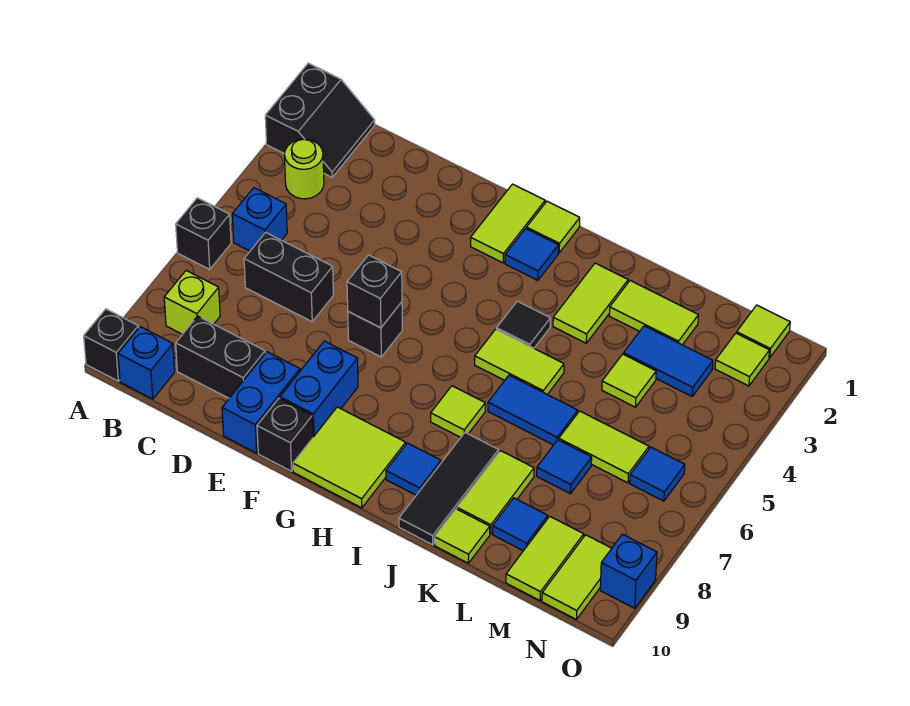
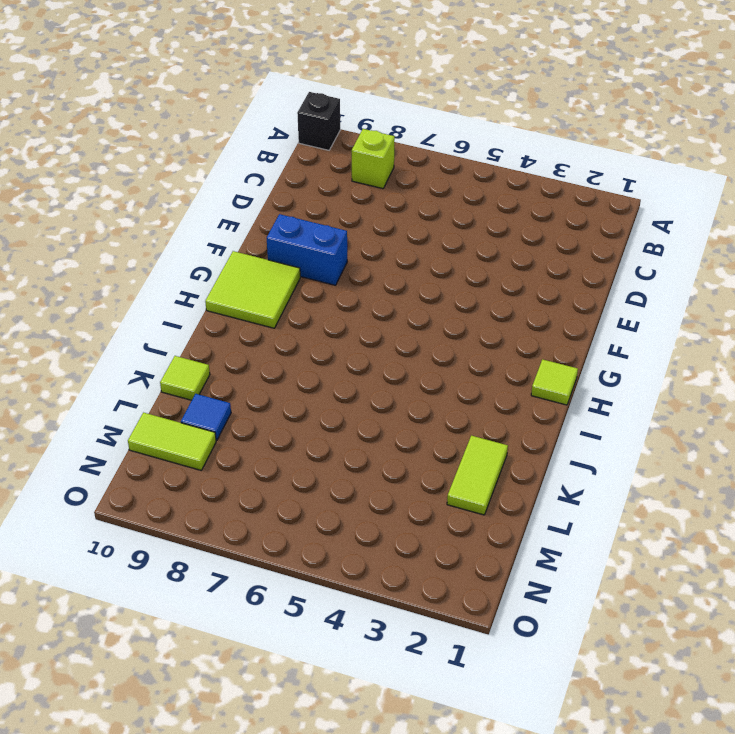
none -> black 2x2 slope [265,63,375,177]
none -> black 1x1 brick [176,198,231,269]
none -> lime 1x1 round brick [284,139,324,199]
none -> blue 1x1 brick [232,188,287,251]

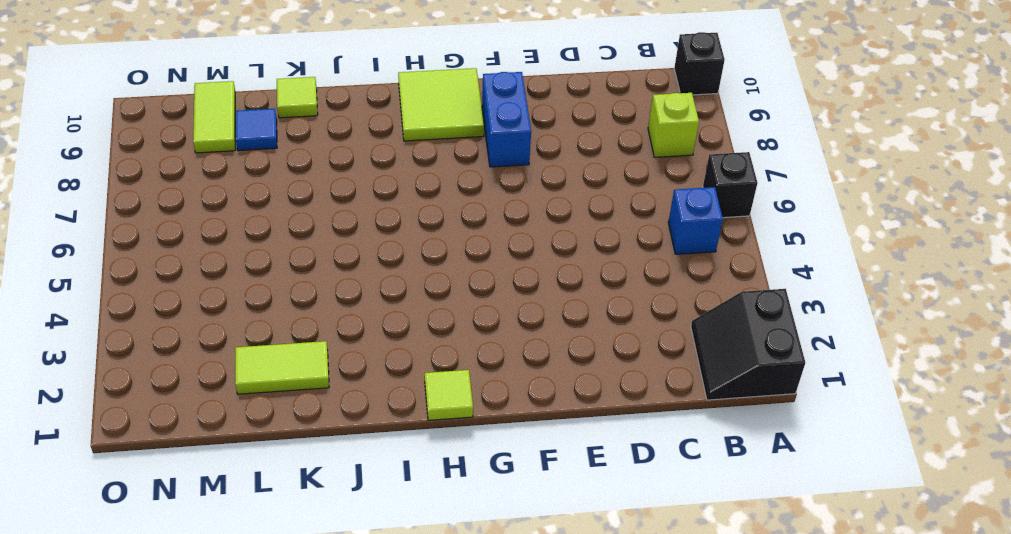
none -> lime 1x1 round brick [284,139,324,199]
none -> blue 1x1 brick [118,327,175,399]
none -> black 1x2 brick [244,232,333,322]
none -> black 1x2 brick [176,316,265,398]

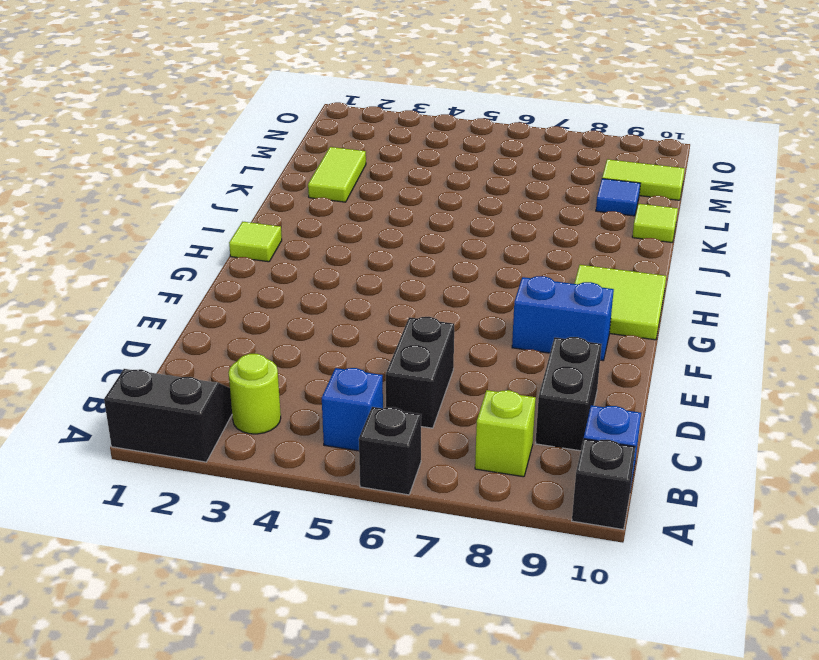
none -> blue 1x2 brick [222,352,300,453]
none -> black 1x1 brick [348,302,402,357]
none -> black 1x1 brick [257,398,313,471]
none -> lime 1x2 tile [471,184,545,263]

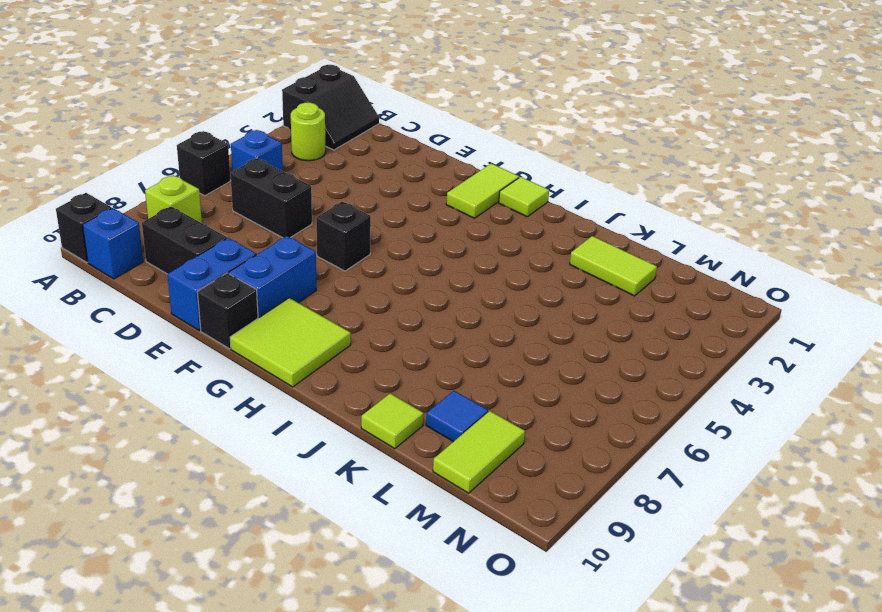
none -> blue 1x1 tile [505,229,559,280]
none -> black 1x1 tile [497,301,551,348]
none -> lime 1x2 tile [475,329,564,394]
none -> lime 1x1 tile [431,386,485,437]

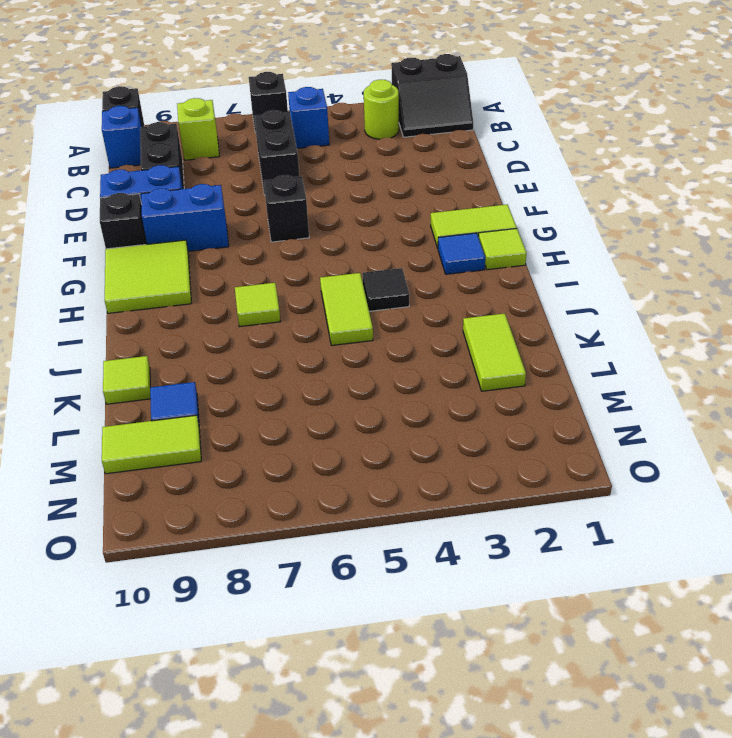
none -> blue 1x1 tile [386,443,441,495]
none -> lime 1x2 tile [553,263,628,343]
none -> blue 1x2 tile [488,375,578,445]
none -> black 1x3 tile [399,433,499,545]

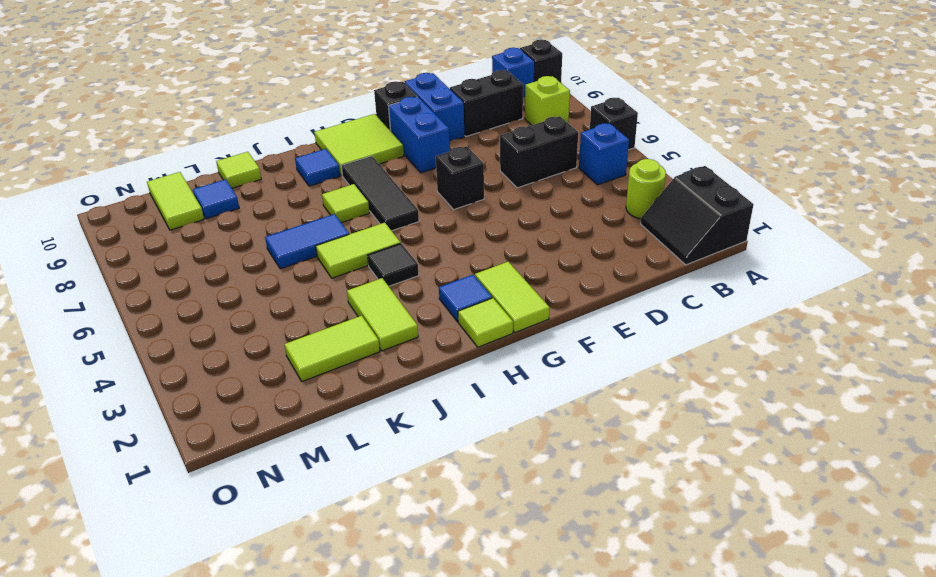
black 1x3 tile [341,156,419,231] -> black 1x3 tile moved to [399,433,499,545]
none -> lime 1x2 tile [457,451,534,534]
none -> blue 1x2 tile [624,326,713,396]
none -> lime 1x1 tile [602,354,656,407]
none -> lime 1x2 tile [559,411,649,483]

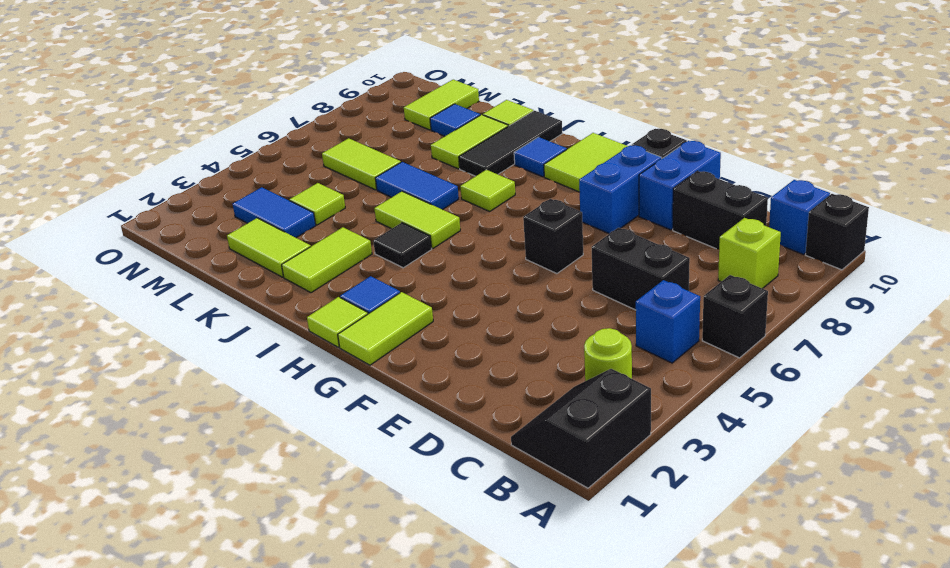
none -> blue 1x1 tile [537,440,592,494]
none -> lime 1x1 tile [737,305,790,358]
none -> lime 1x1 tile [715,333,769,386]
none -> blue 1x1 tile [630,447,685,501]

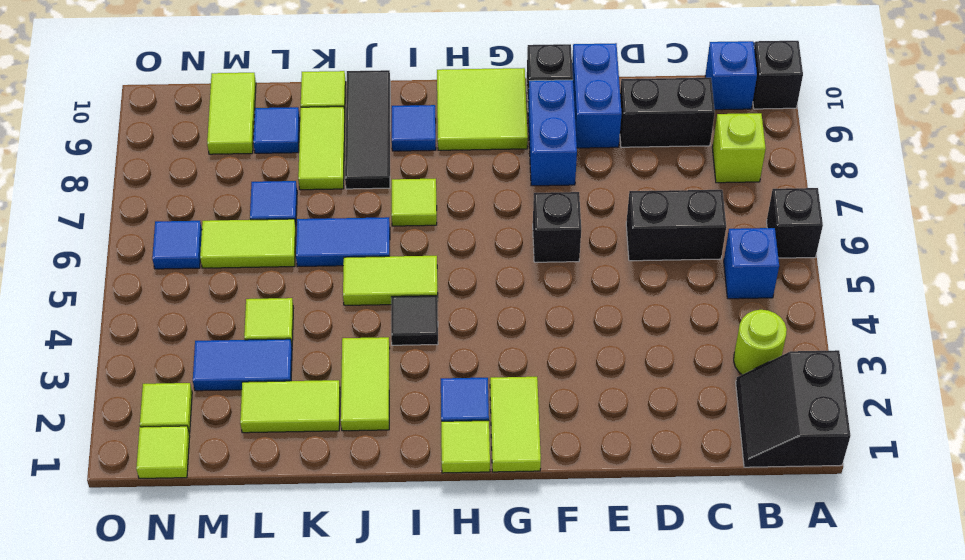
none -> lime 1x2 tile [542,535,612,619]
none -> blue 1x1 brick [600,534,657,608]
none -> black 1x1 brick [347,255,402,328]

